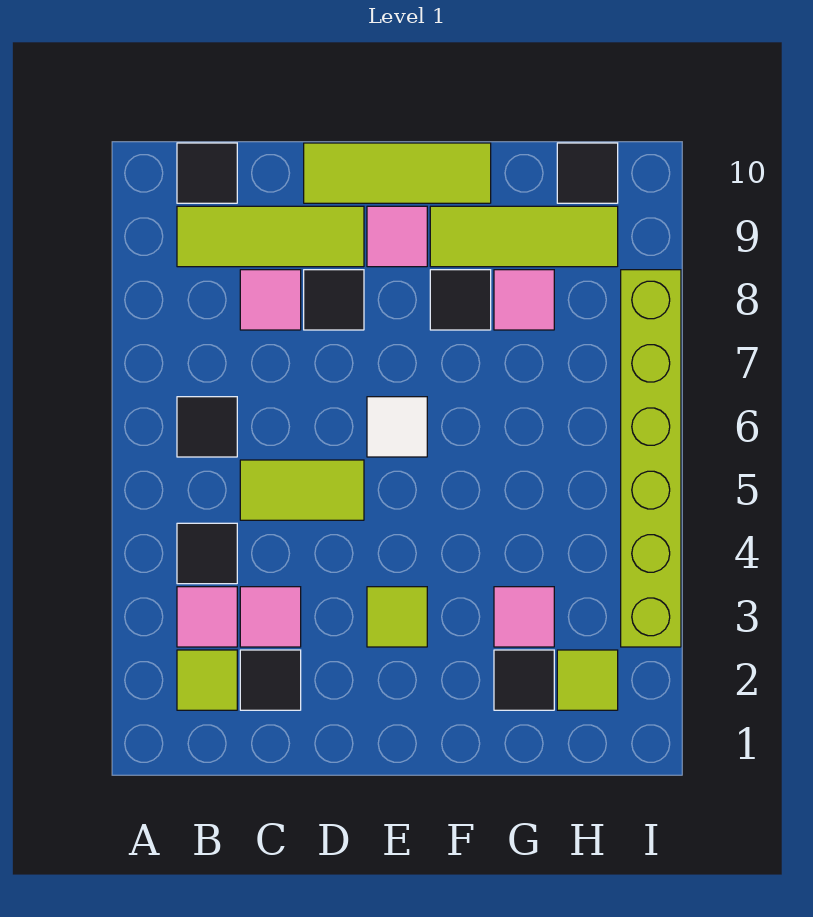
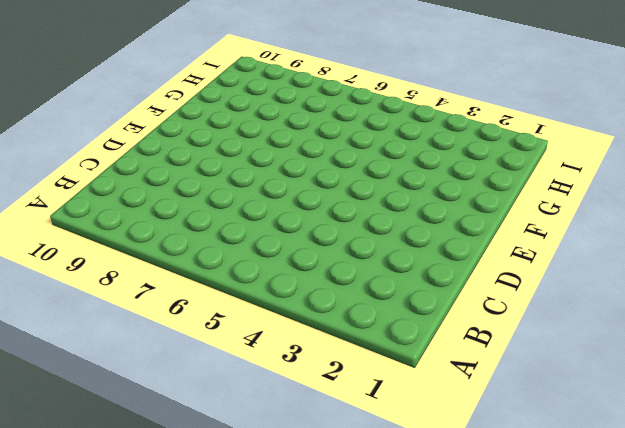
none -> lime 1x1 tile [177,650,237,710]
none -> pink 1x1 tile [177,587,237,647]
none -> black 1x1 tile [177,523,237,584]

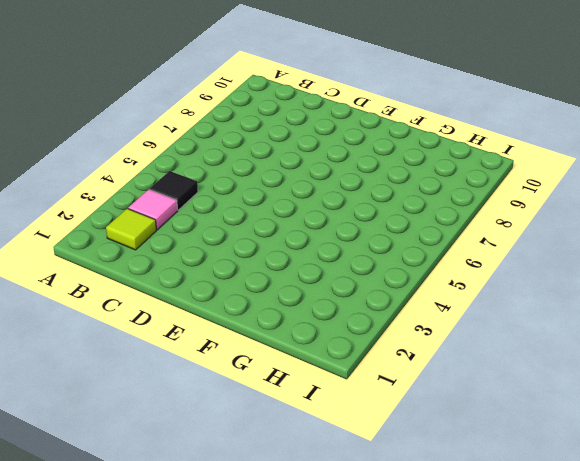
none -> black 1x1 tile [177,397,237,457]
none -> lime 1x3 tile [177,206,364,267]
none -> black 1x1 tile [177,143,237,203]

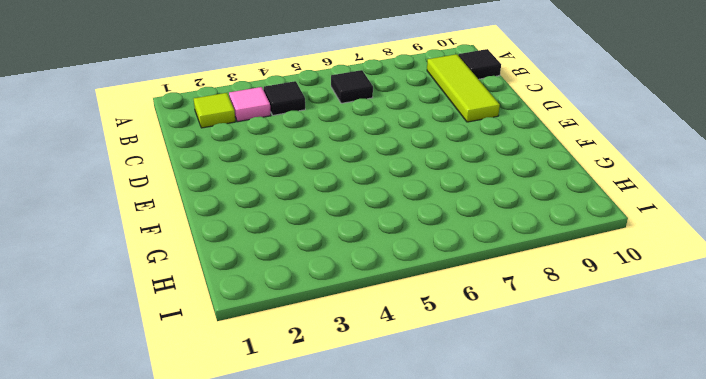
none -> black 1x1 tile [240,650,301,710]
none -> pink 1x1 tile [240,587,301,647]
none -> lime 1x2 tile [240,460,364,520]

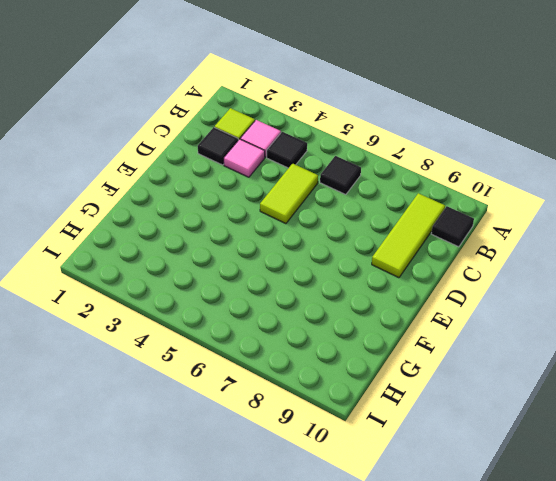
none -> pink 1x1 tile [240,270,301,330]
none -> black 1x1 tile [304,270,364,330]
none -> lime 1x3 tile [304,143,491,203]

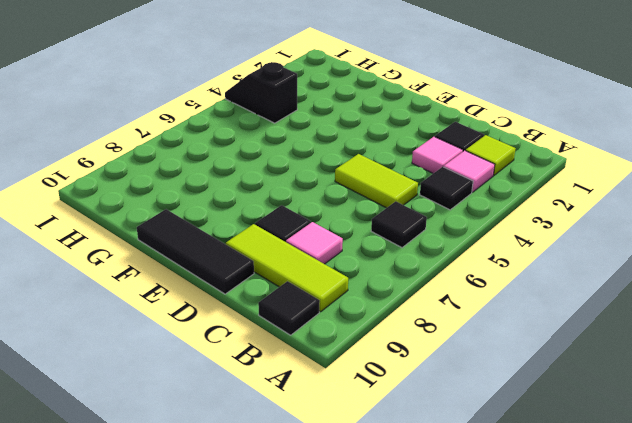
black 1x3 tile [137,209,254,294] -> lime 1x3 tile [304,143,491,203]
black 1x2 slope [225,62,297,123] -> lime 1x6 brick [621,270,681,647]
none -> lime 1x1 tile [367,587,427,647]
none -> white 1x1 tile [367,397,427,457]
none -> pink 1x1 tile [367,206,427,267]

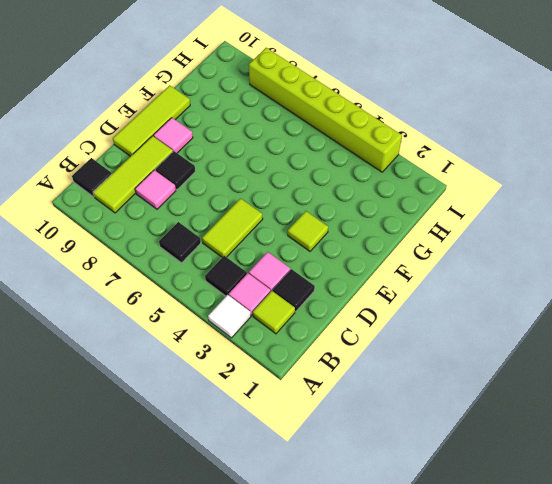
white 1x1 tile [208,295,251,338] -> white 1x1 tile moved to [367,397,427,457]
none -> black 1x1 tile [430,270,491,330]
none -> lime 1x3 tile [430,206,618,267]
none -> black 1x1 tile [494,650,554,710]

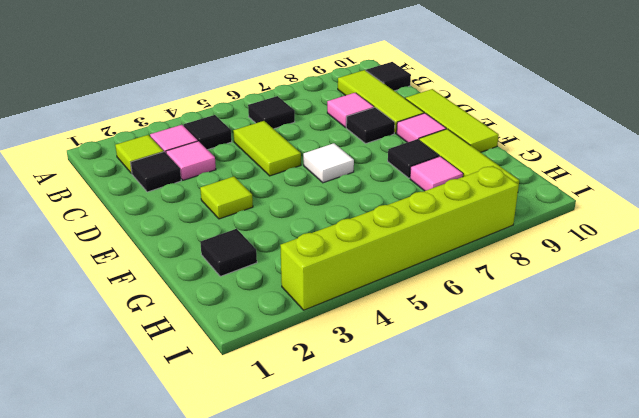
none -> pink 1x1 tile [494,587,554,647]
none -> lime 1x1 tile [557,650,618,710]
none -> black 1x1 tile [557,143,618,203]

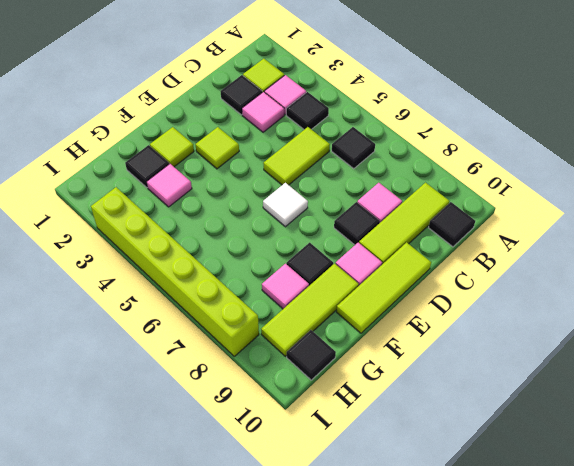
lime 1x1 tile [150,127,194,167] -> lime 1x1 tile moved to [557,650,618,710]

